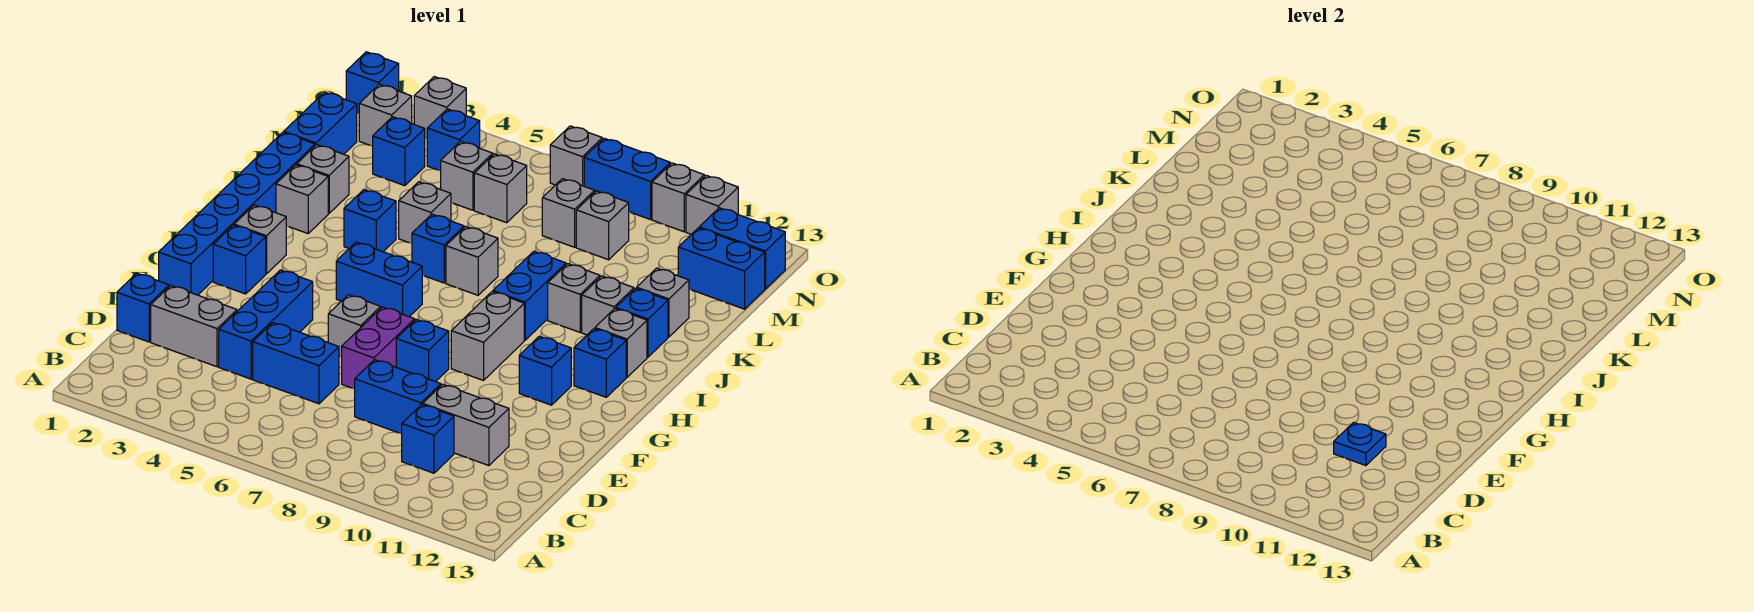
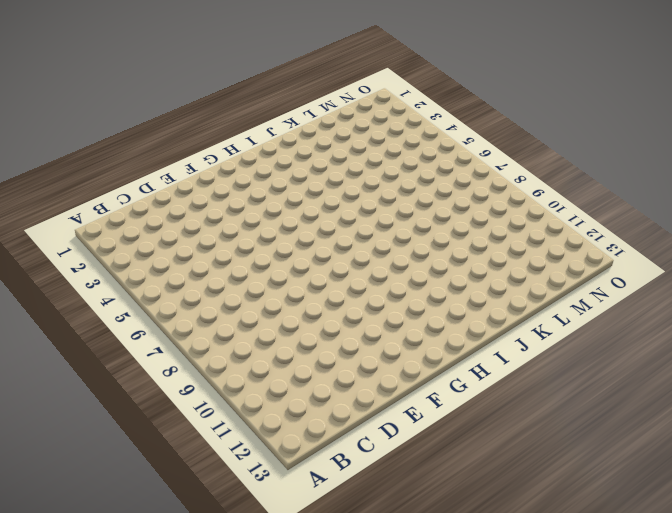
none -> blue 1x1 brick [402,405,454,473]
none -> blue 1x1 brick [117,273,169,342]
none -> grey 1x2 brick [151,286,237,367]
none -> blue 1x3 brick [219,270,313,379]

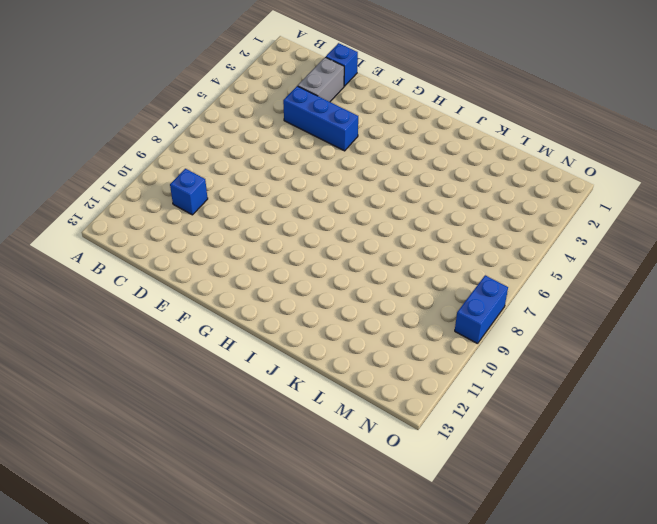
none -> blue 1x2 brick [253,323,339,404]
none -> blue 1x2 brick [355,360,441,434]
none -> grey 1x2 brick [423,384,509,466]
none -> purple 1x2 brick [342,307,415,389]

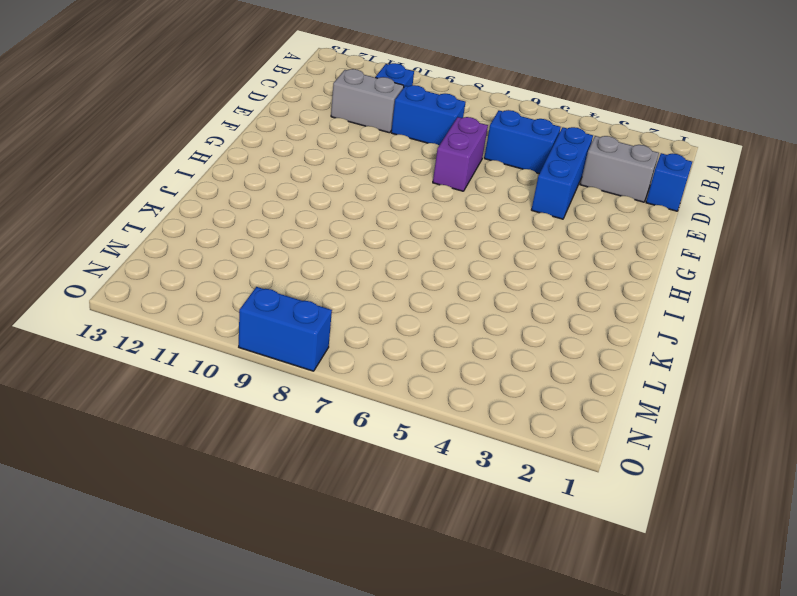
none -> blue 1x6 brick [159,132,315,295]
none -> grey 1x1 brick [328,295,381,357]
none -> blue 1x1 brick [396,319,449,382]
none -> blue 1x1 brick [213,225,266,294]

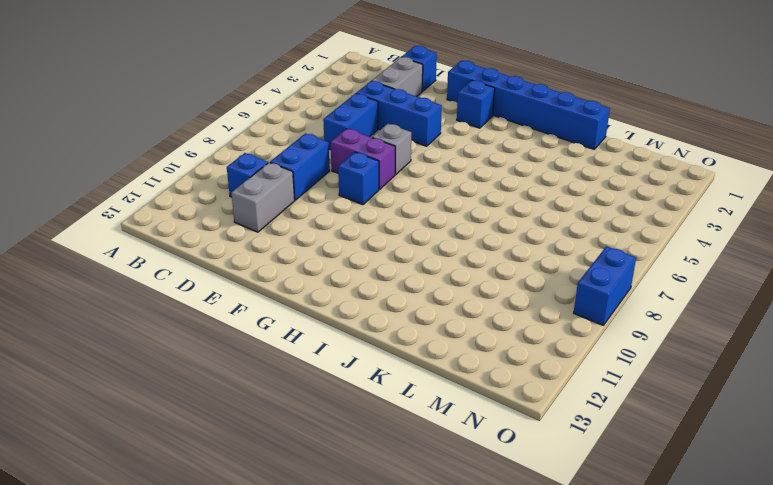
none -> grey 1x2 brick [451,292,524,380]
none -> blue 1x1 brick [519,336,571,405]
none -> grey 1x1 brick [234,205,286,274]
none -> blue 1x2 brick [336,242,422,317]

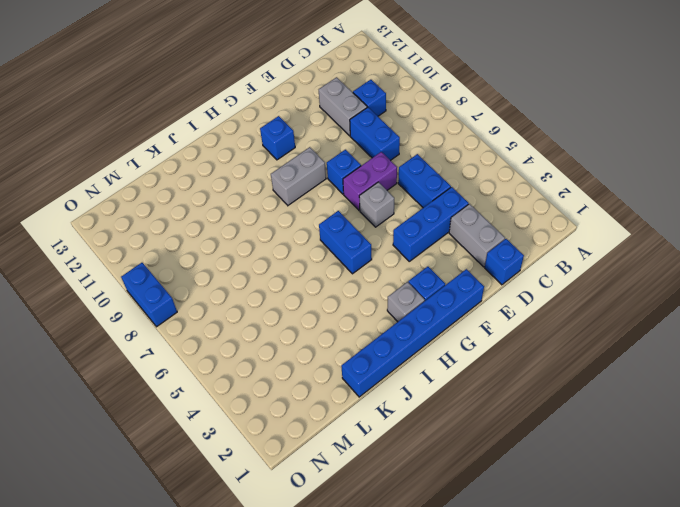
none -> blue 1x1 brick [574,329,626,397]
none -> blue 1x2 brick [493,251,566,340]
none -> grey 1x1 brick [595,308,647,377]
none -> grey 1x1 brick [276,165,328,233]

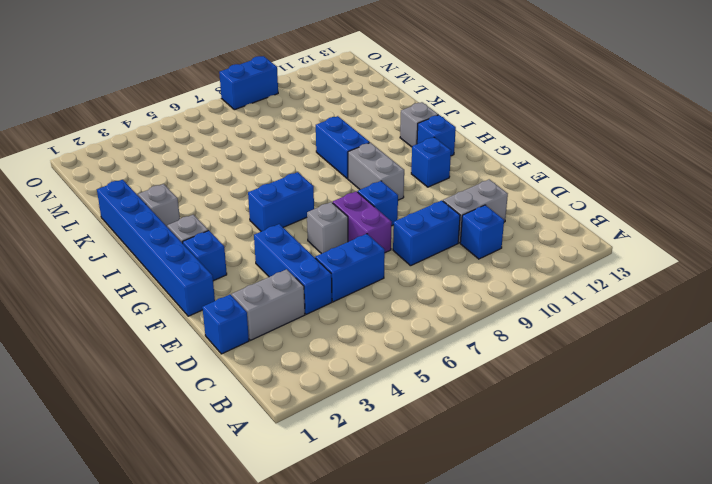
none -> blue 1x1 brick [344,190,396,252]
none -> blue 1x1 brick [412,214,464,283]
none -> grey 1x1 brick [446,227,498,295]
none -> grey 1x1 brick [548,264,600,332]

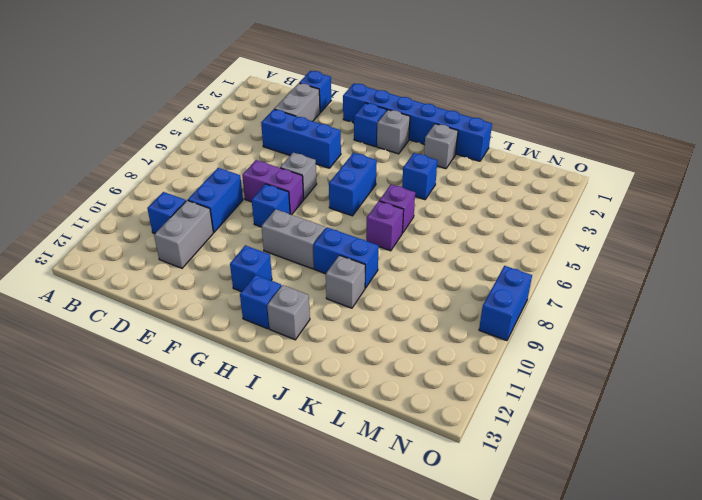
purple 1x1 brick [379,184,415,233] -> blue 1x1 brick [412,214,464,283]
purple 1x1 brick [366,201,404,251] -> grey 1x1 brick [446,227,498,295]
none -> blue 1x2 brick [253,323,339,404]
none -> grey 1x1 brick [582,276,634,335]
none -> blue 1x1 brick [616,288,668,357]
none -> grey 1x1 brick [297,145,349,213]

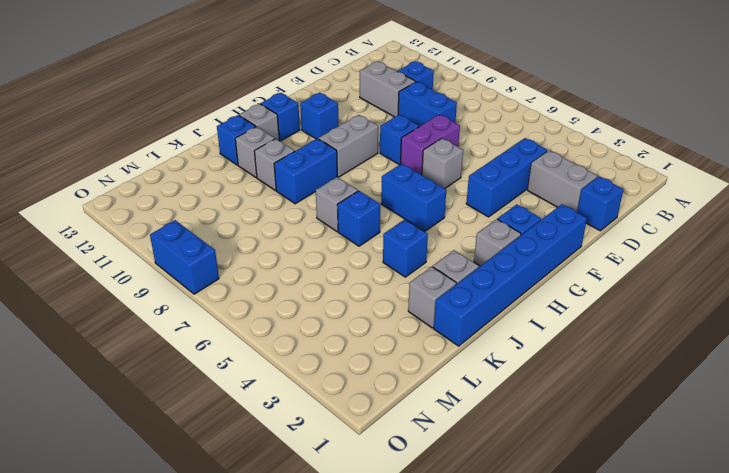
none -> blue 1x2 brick [253,323,339,404]
none -> grey 1x1 brick [399,182,451,244]
none -> grey 1x1 brick [637,268,689,337]
none -> blue 1x2 brick [284,92,357,154]

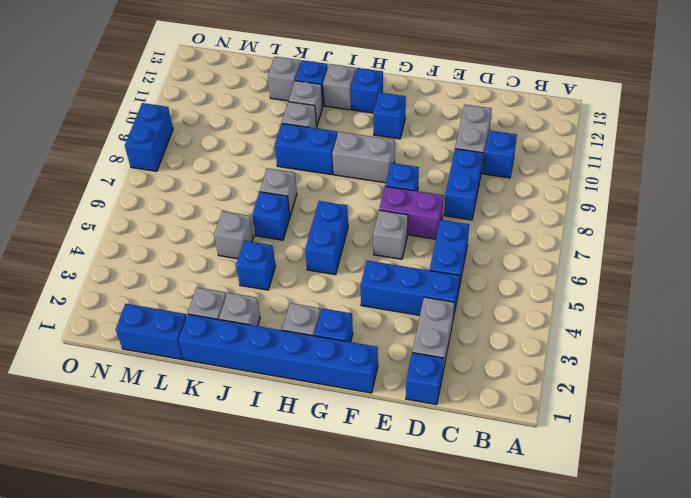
none -> blue 1x1 brick [373,117,425,186]
none -> grey 1x1 brick [441,142,493,210]
none -> grey 1x1 brick [474,154,527,223]
none -> grey 1x1 brick [542,179,595,247]

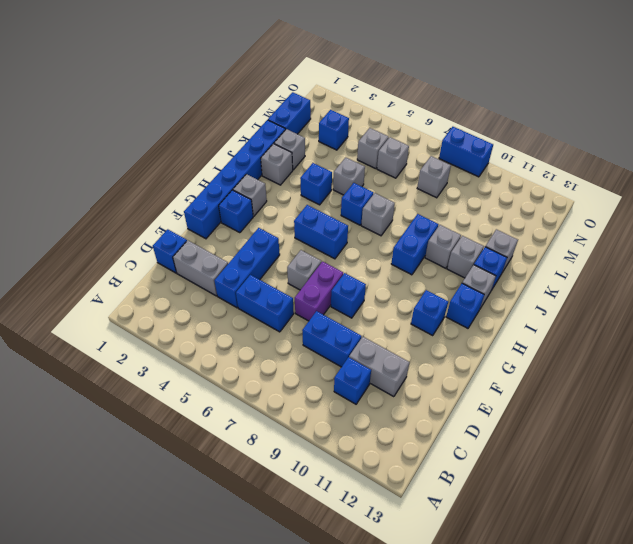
none -> grey 1x2 brick [451,292,524,380]
none -> grey 1x1 brick [576,191,629,260]
none -> blue 1x2 brick [678,228,765,309]
none -> grey 1x1 brick [359,84,412,146]

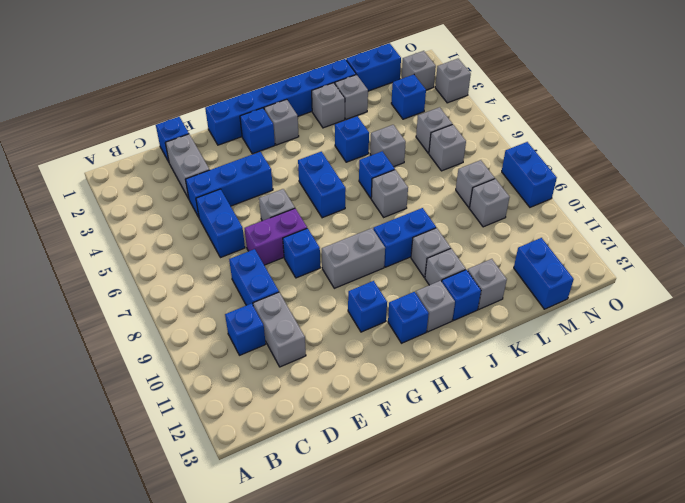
none -> blue 1x1 brick [427,109,480,171]
none -> blue 1x2 brick [699,208,785,289]
none -> blue 1x1 brick [346,52,399,113]
none -> grey 1x1 brick [550,126,602,186]

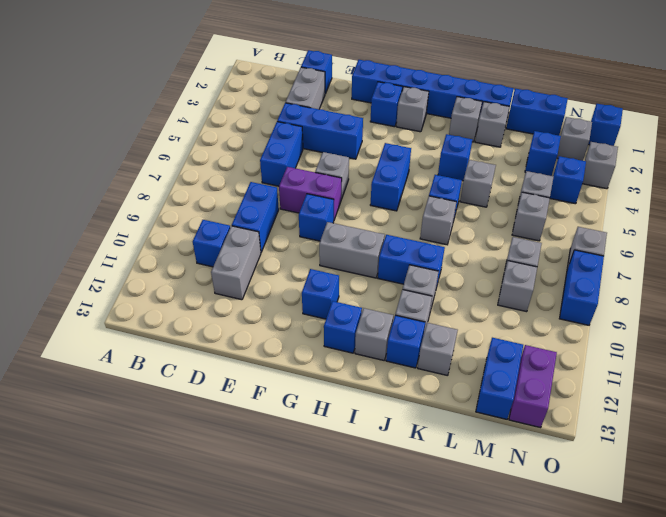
purple 1x2 brick [509,345,557,428] -> blue 1x2 brick [699,208,785,289]
none -> grey 1x1 brick [652,163,704,232]
none -> grey 1x1 brick [686,175,738,234]
none -> blue 1x1 plate [1334,422,1386,466]

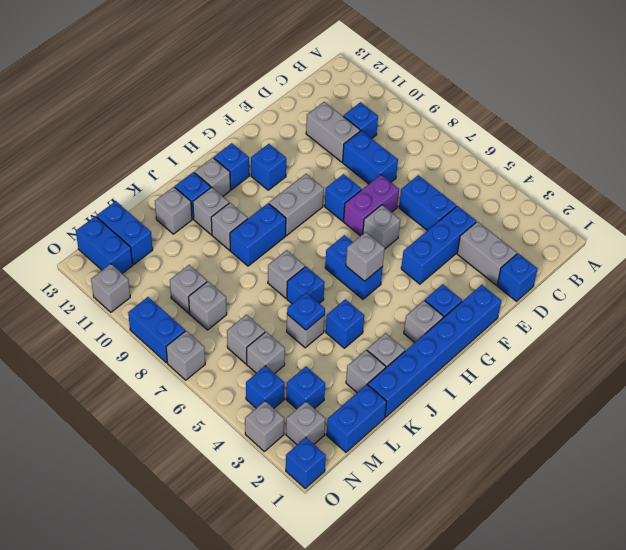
grey 1x1 brick [346,232,385,281] -> grey 1x1 brick moved to [652,163,704,232]
blue 1x1 plate [287,293,325,330] -> blue 1x1 plate moved to [1334,422,1386,466]

